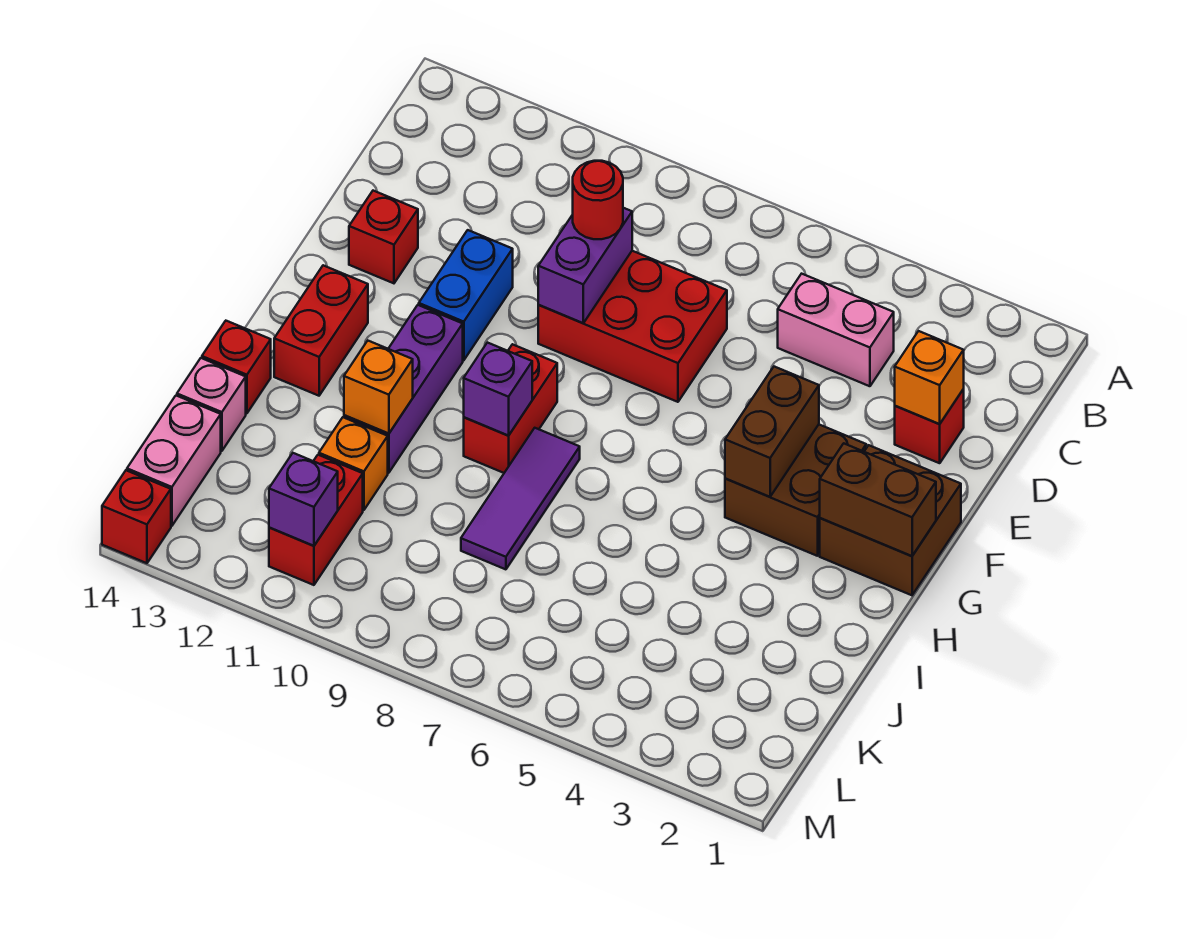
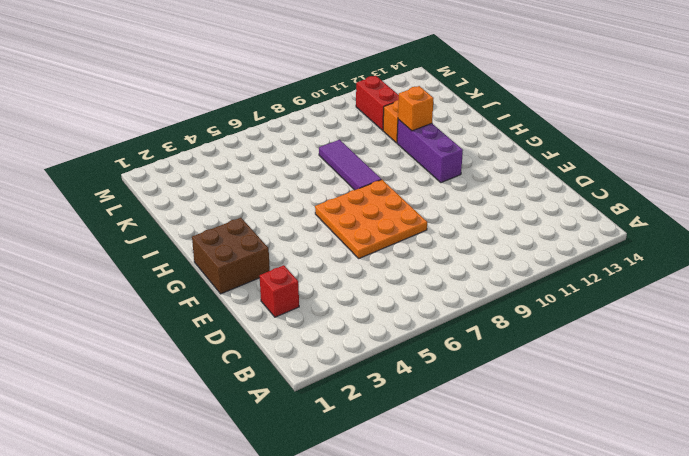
orange 3x3 plate [315,180,427,258] -> red 2x3 brick [538,251,727,402]
none -> pink 1x2 brick [778,274,894,386]
none -> blue 1x2 brick [419,230,513,360]
none -> red 1x1 brick [349,191,418,283]

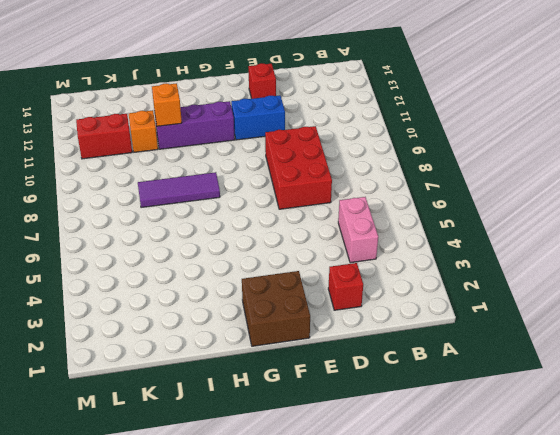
none -> brown 2x2 brick [725,425,866,556]
none -> red 1x2 brick [464,344,557,473]
none -> red 1x2 brick [274,265,368,396]

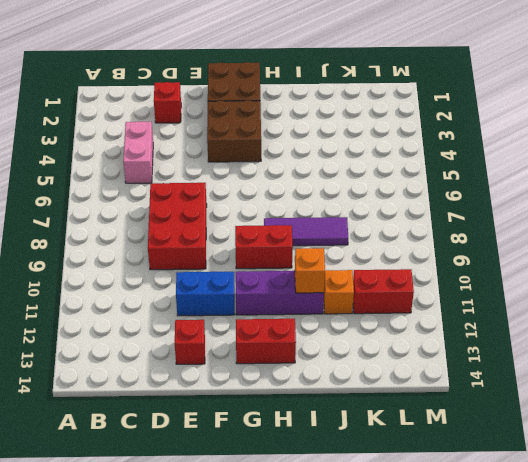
none -> red 1x1 brick [202,321,271,413]
none -> pink 1x1 brick [177,358,246,451]
none -> pink 1x2 brick [127,396,221,526]

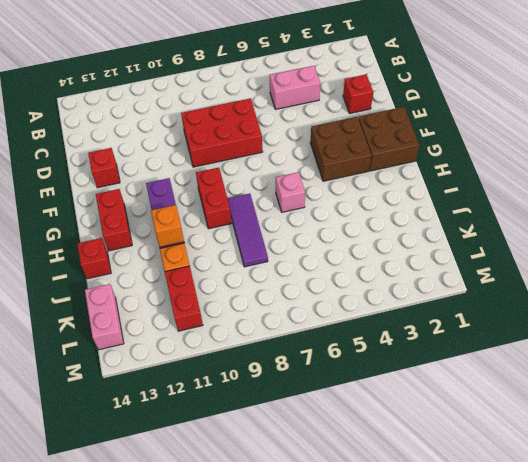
pink 1x1 brick [276,172,305,212] -> pink 1x1 brick moved to [177,358,246,451]
none -> blue 1x2 brick [419,230,513,360]
none -> red 1x1 brick [102,470,171,563]
none -> orange 1x1 brick [895,331,964,424]

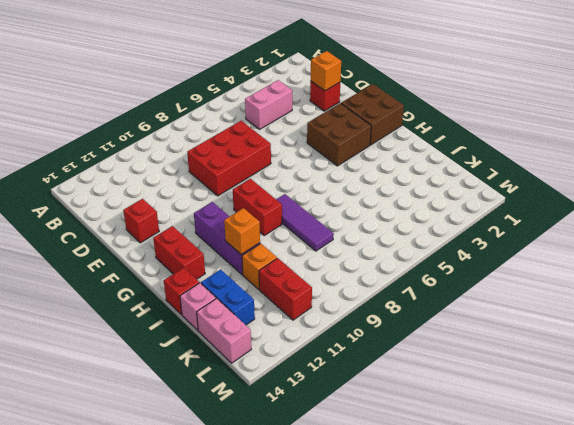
blue 1x2 brick [201,269,255,325] -> blue 1x2 brick moved to [419,230,513,360]
none -> red 1x1 brick [102,470,171,563]
none -> purple 1x2 brick [538,208,632,323]
none -> brown 1x2 brick [725,367,819,497]

